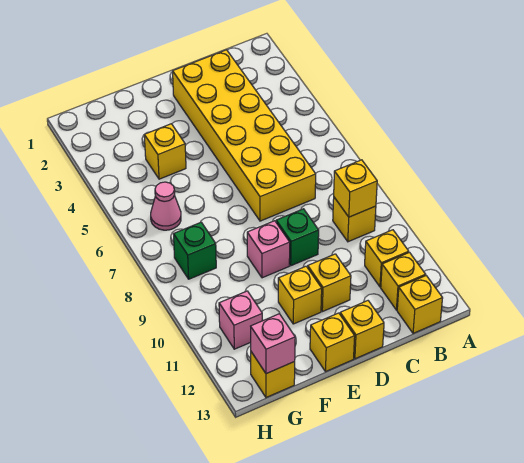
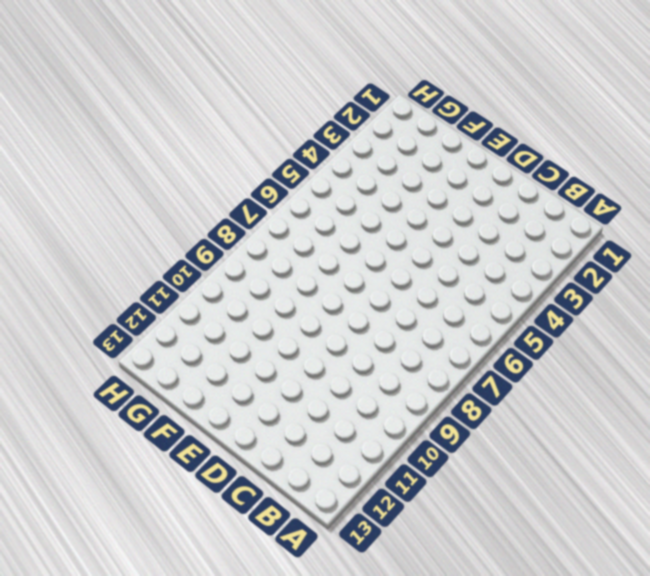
none -> yellow 1x1 brick [333,197,376,242]
none -> yellow 1x1 brick [365,230,409,287]
none -> yellow 1x1 brick [381,252,426,310]

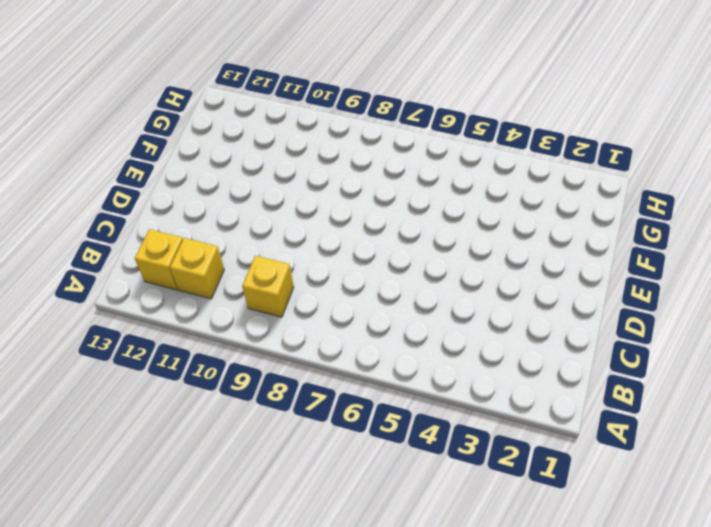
none -> yellow 1x1 brick [397,276,443,333]
none -> yellow 2x6 brick [173,50,316,221]
none -> green 1x1 brick [276,209,319,266]

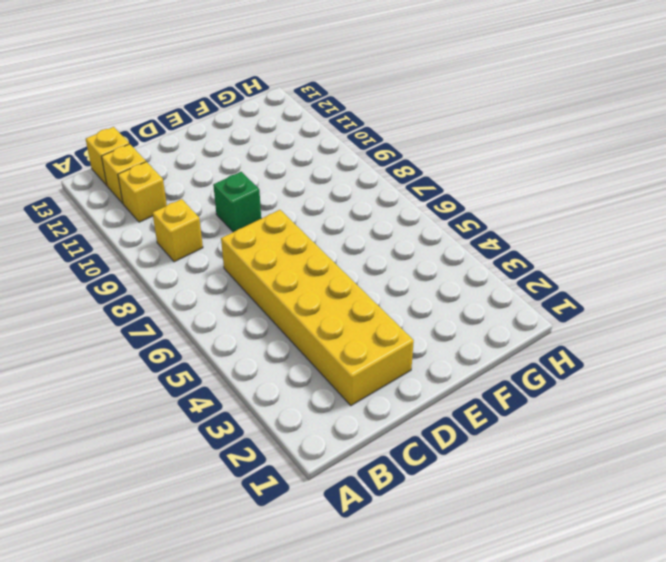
none -> yellow 1x1 brick [308,254,351,312]
none -> yellow 1x1 brick [340,301,384,359]
none -> pink 1x1 brick [247,221,290,278]

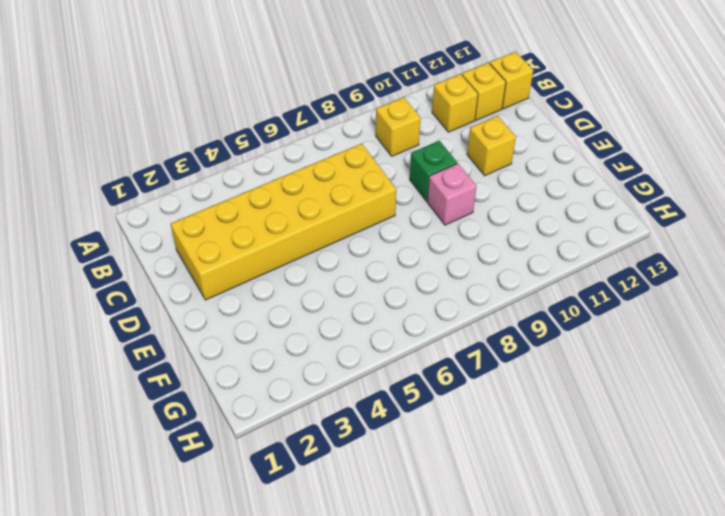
none -> yellow 1x1 brick [340,301,384,359]
none -> yellow 1x1 brick [278,266,322,324]
none -> yellow 1x1 brick [310,313,355,372]

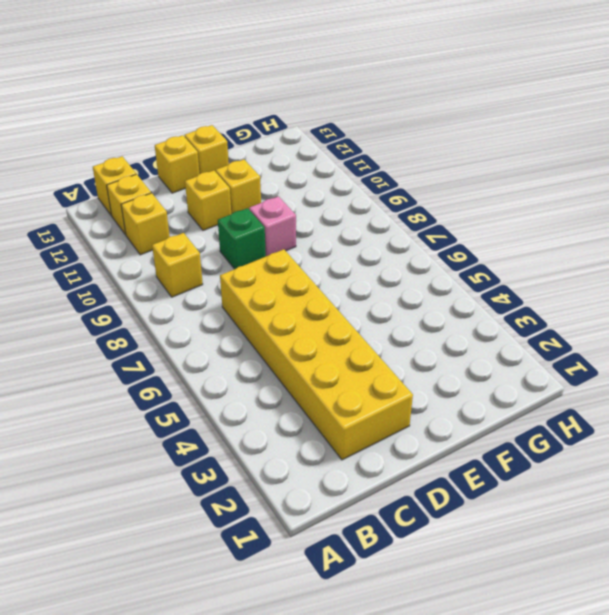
none -> yellow 1x1 brick [144,124,186,179]
none -> pink 1x1 cone [151,182,181,230]
none -> green 1x1 brick [174,222,216,279]

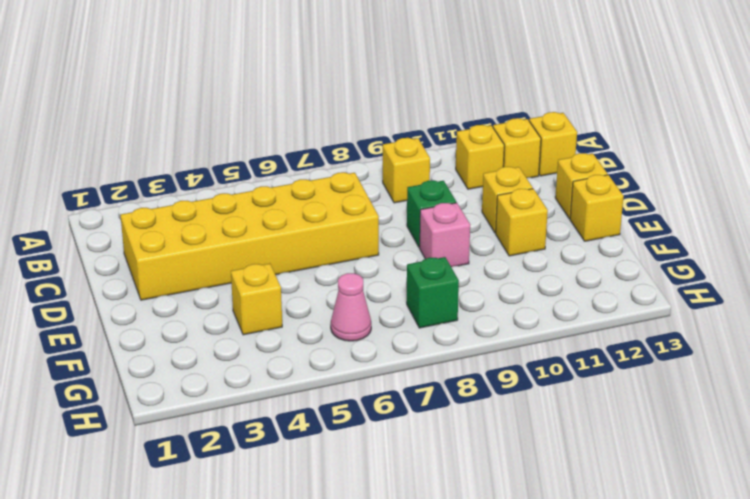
none -> pink 1x1 brick [219,291,262,349]
none -> yellow 1x1 brick [251,352,295,398]
none -> yellow 1x1 brick [334,160,377,217]

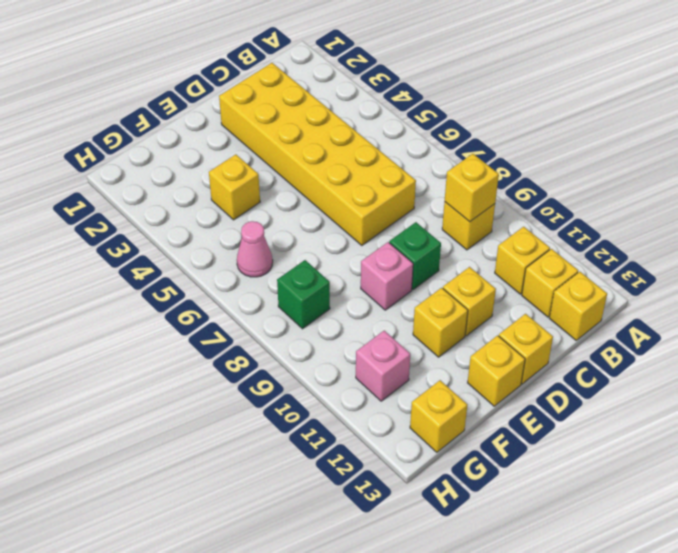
none -> pink 1x1 brick [251,314,295,374]

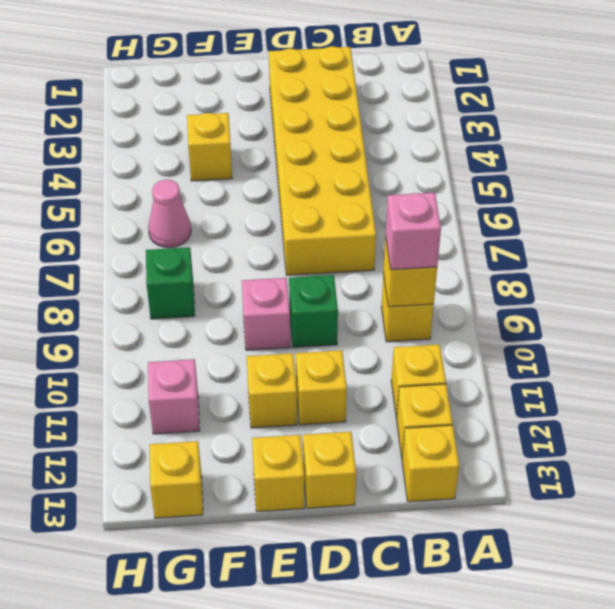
pink 1x1 brick [386,193,441,270] -> pink 1x1 brick moved to [251,314,295,374]

